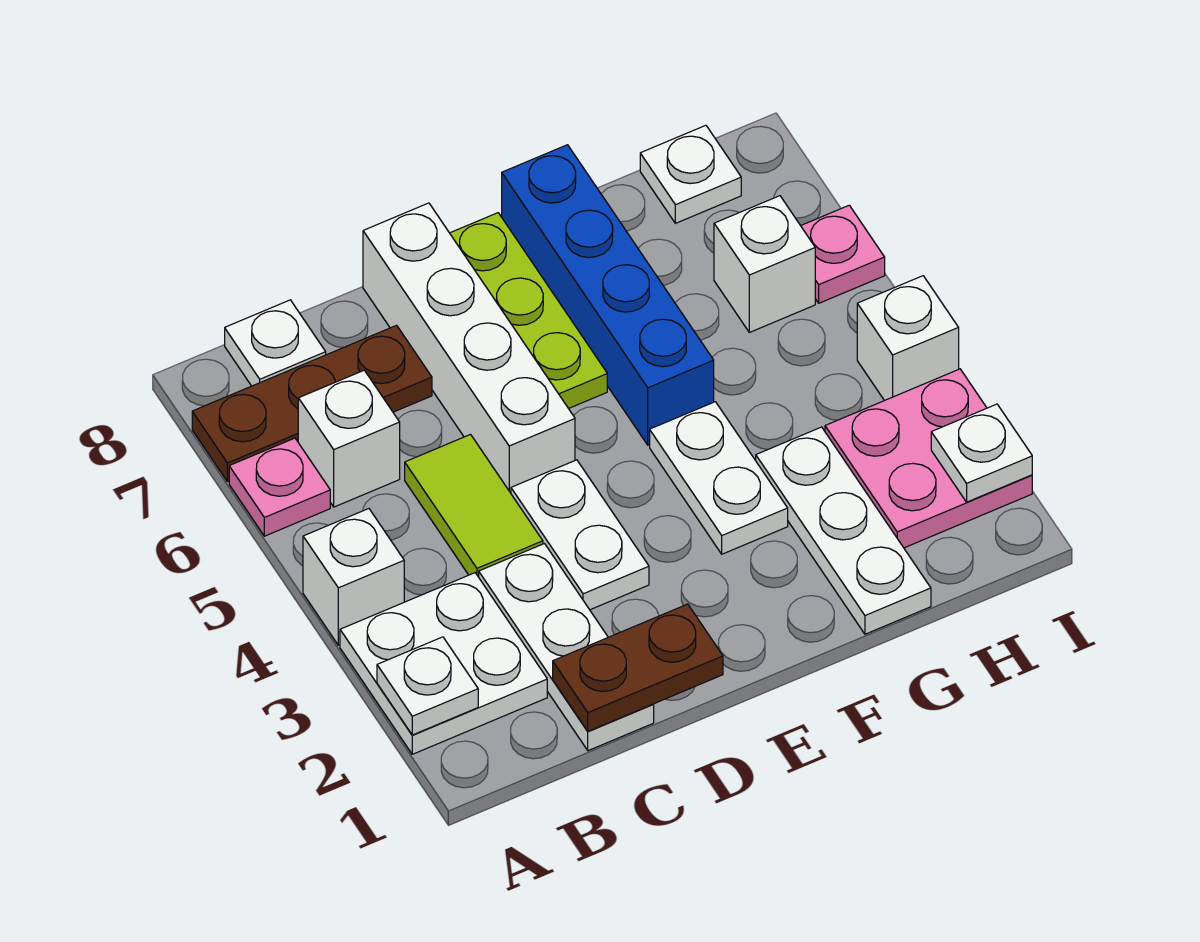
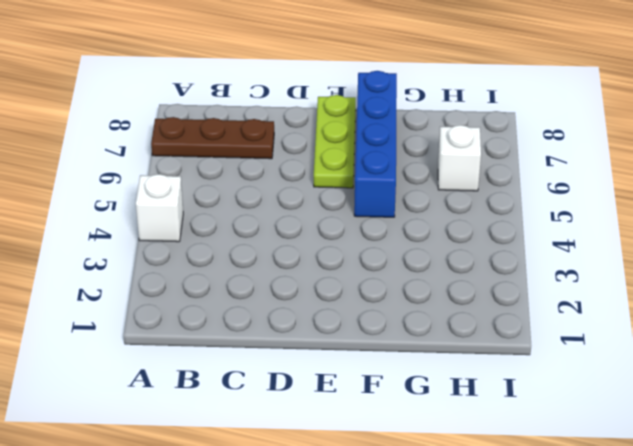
none -> white 2x2 plate [340,573,547,754]
none -> pink 1x1 plate [229,438,330,536]
none -> white 1x1 brick [298,370,400,507]

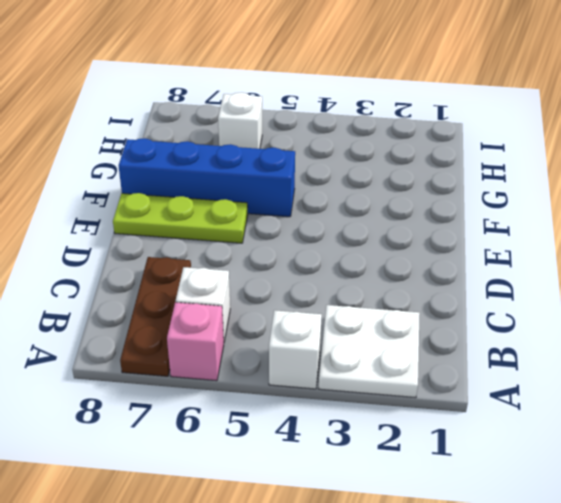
pink 1x1 brick [167,302,224,381] -> pink 1x1 plate [229,438,330,536]
none -> white 1x1 plate [225,300,326,386]
none -> white 1x3 plate [479,544,654,751]
none -> lime 1x2 tile [405,435,543,577]

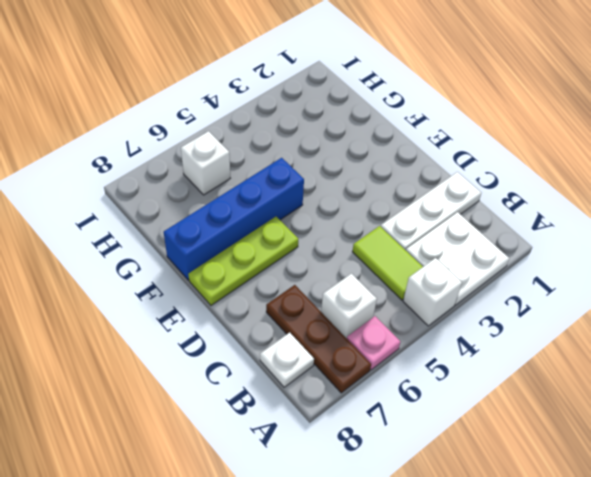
lime 1x2 tile [352,226,423,300] -> lime 1x2 tile turned to [405,435,543,577]
none -> white 1x2 plate [511,460,649,610]
none -> white 1x4 brick [363,203,575,493]
none -> white 1x2 plate [650,402,788,554]

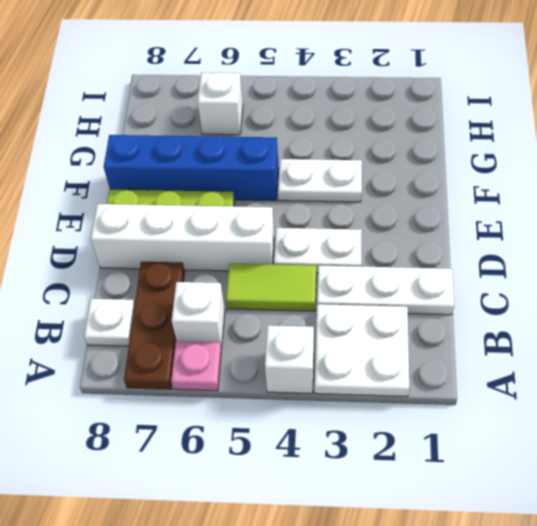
none -> white 1x3 plate [756,427,931,634]
none -> pink 2x2 plate [825,369,1032,548]
none -> white 1x1 plate [640,125,741,223]

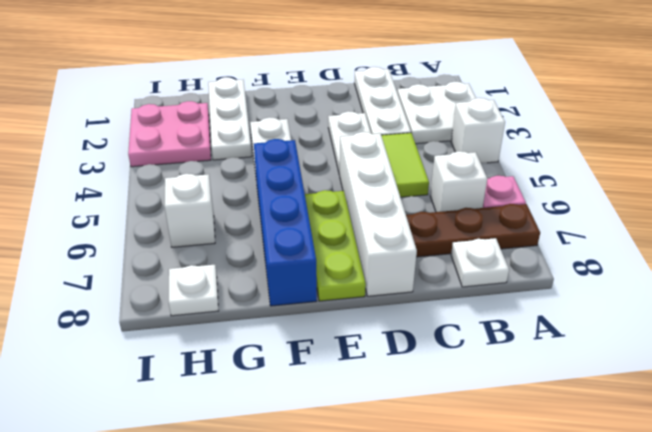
none -> white 1x1 brick [857,276,959,401]
none -> pink 1x1 plate [801,205,885,303]
none -> white 1x1 plate [377,637,478,735]

